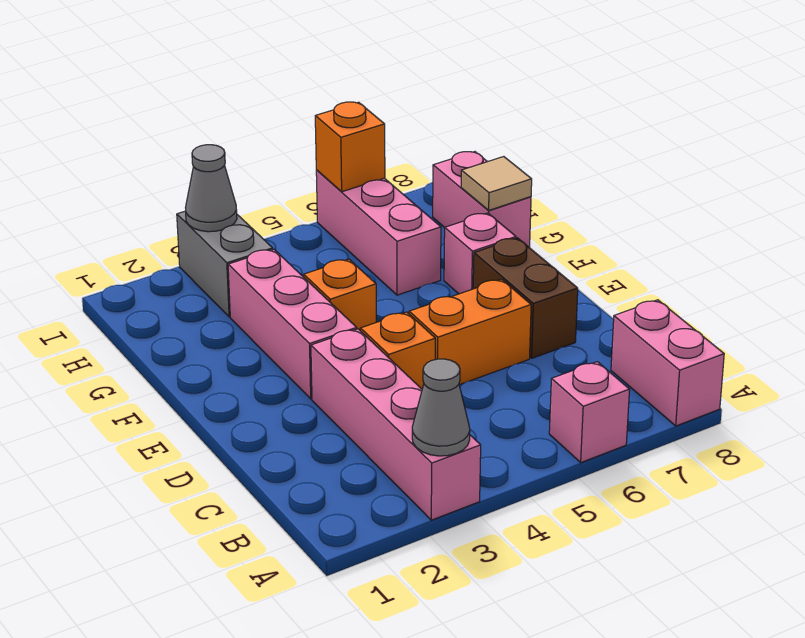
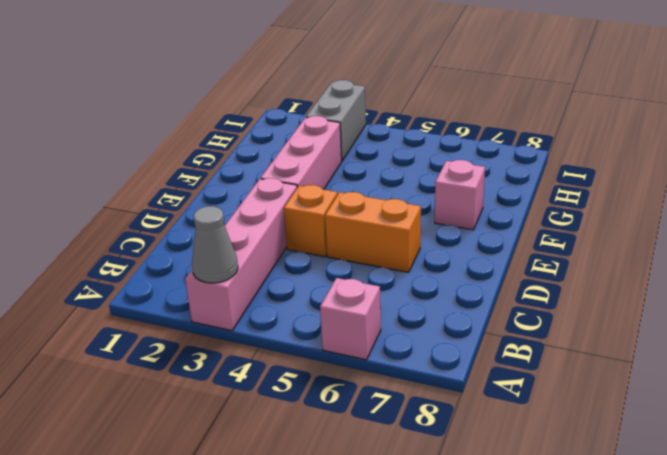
none -> pink 1x2 brick [611,300,724,426]
none -> brown 1x2 brick [473,238,578,358]
none -> orange 1x1 brick [304,259,376,330]

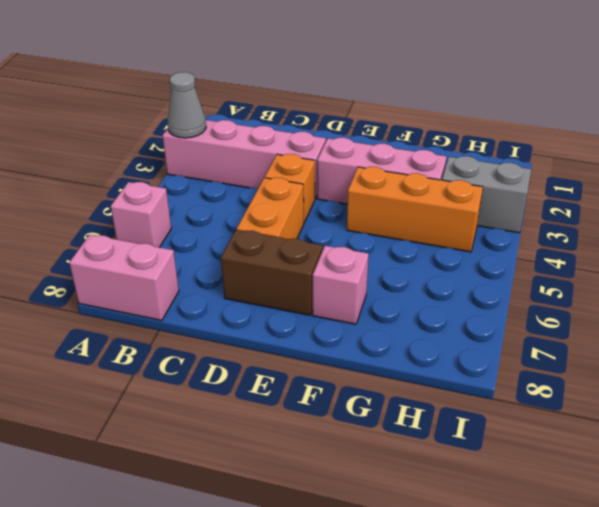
orange 1x3 brick [347,167,483,252] -> orange 1x1 brick [304,259,376,330]
none -> pink 1x3 brick [316,170,441,295]
none -> pink 1x2 brick [433,152,531,248]
none -> tan 1x1 tile [461,157,532,210]

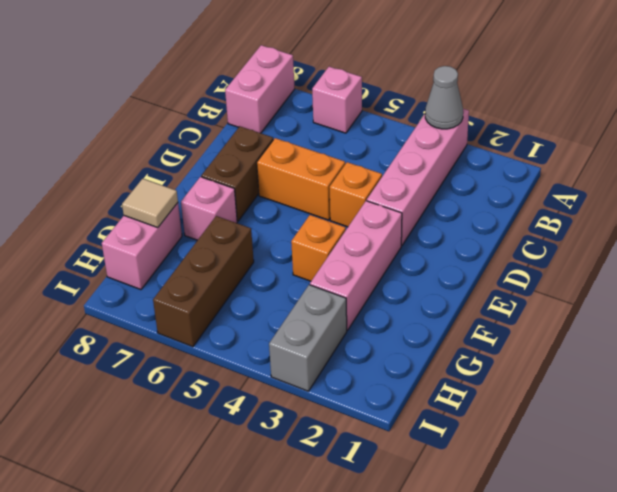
brown 1x3 brick [153,216,254,347] -> pink 1x3 brick [316,170,441,295]
none -> grey 1x1 cone [186,145,237,232]
none -> orange 1x1 brick [315,102,385,192]

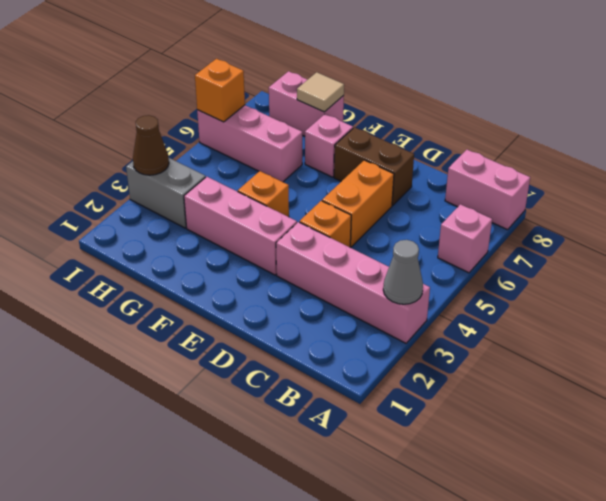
brown 1x1 cone [133,115,169,175] -> grey 1x1 cone [186,145,237,232]

